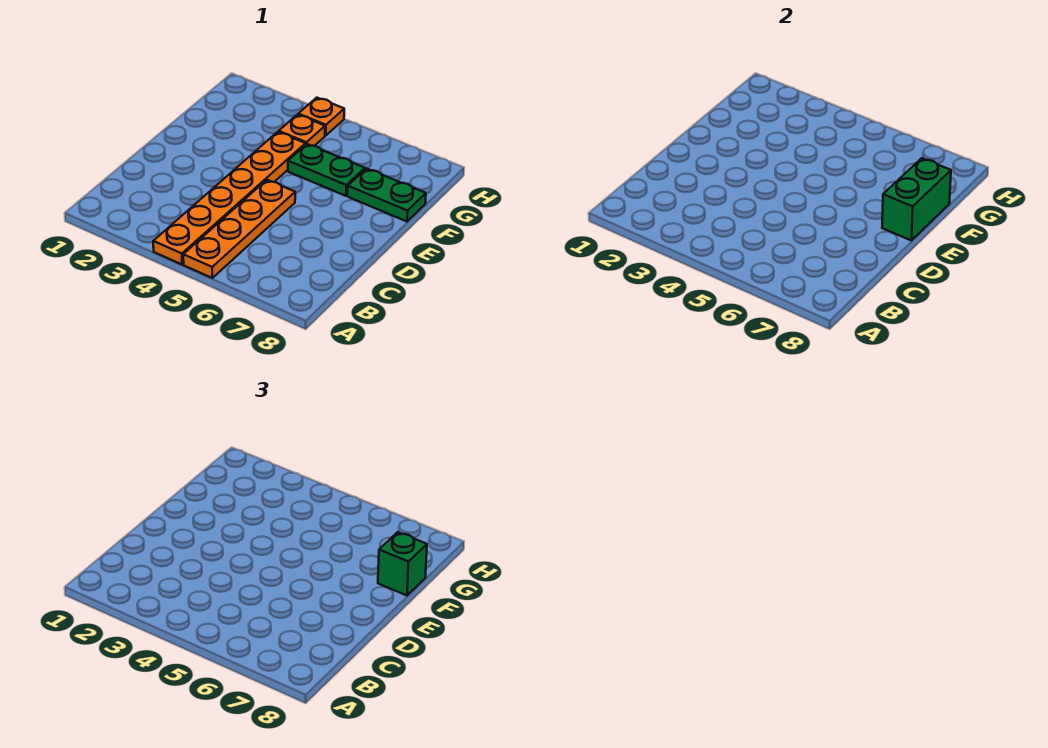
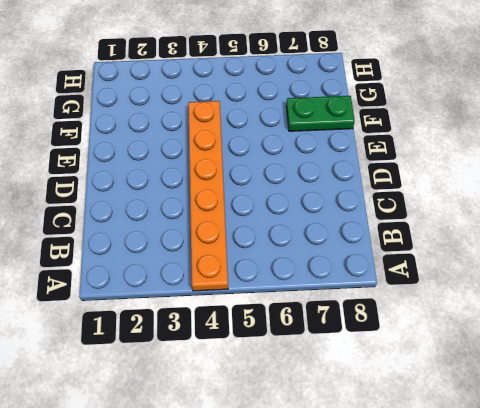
none -> orange 1x4 plate [183,180,295,278]
none -> green 1x2 plate [288,144,365,196]

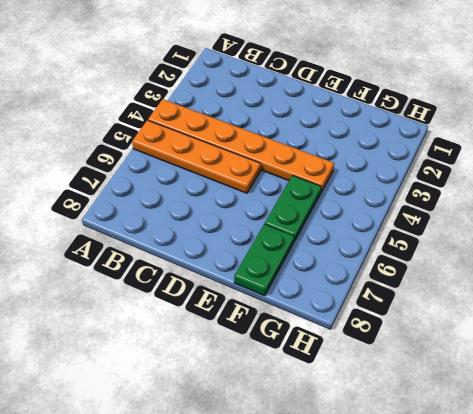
none -> orange 1x1 plate [279,115,325,146]
none -> orange 1x1 plate [298,98,344,136]

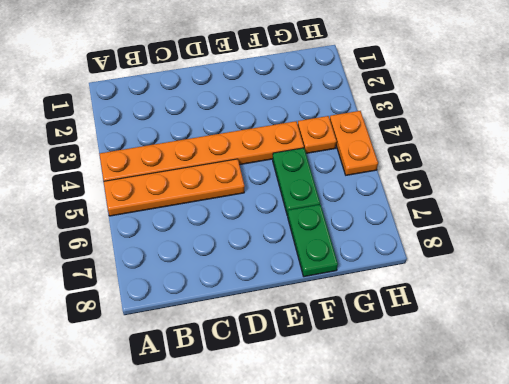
orange 1x2 plate [330,111,378,175] -> orange 1x1 plate [298,98,344,136]
none -> green 1x2 brick [882,158,951,241]
none -> green 1x1 brick [378,532,427,595]

